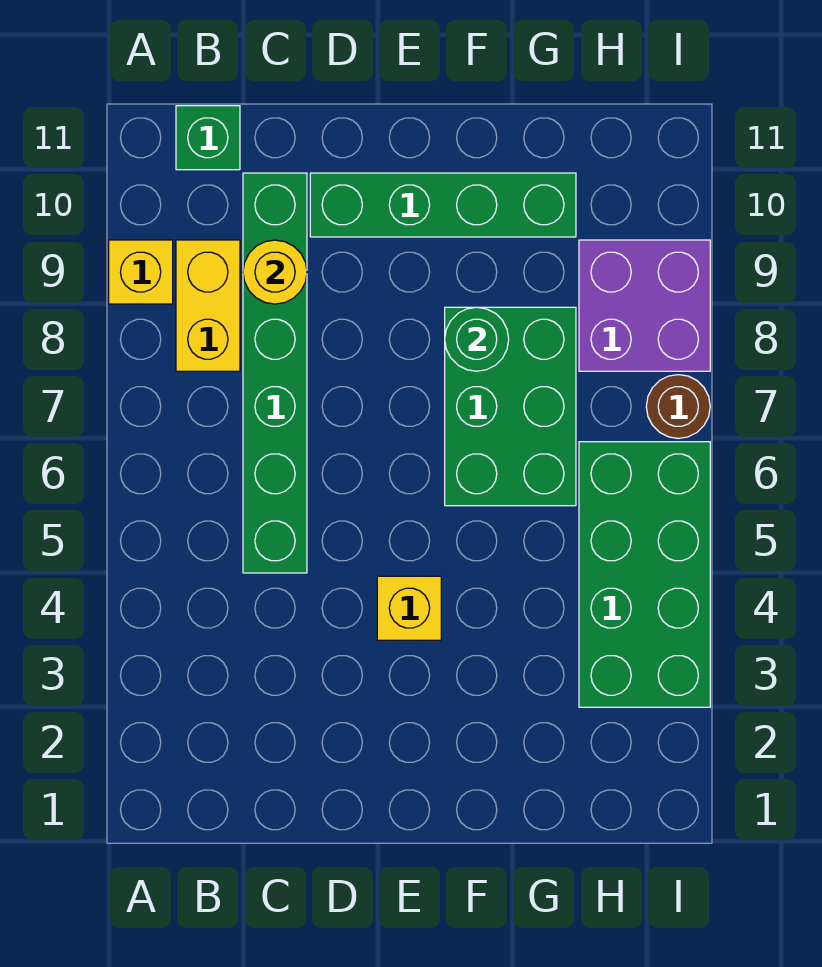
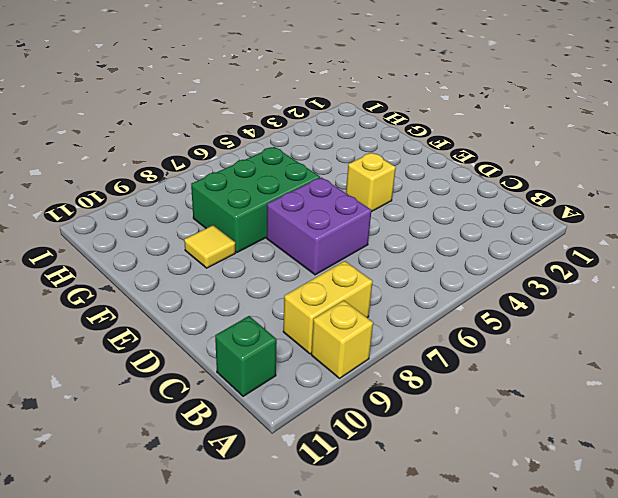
purple 2x2 brick [267,177,372,275] -> purple 2x2 brick moved to [579,240,710,371]
yellow 1x1 tile [184,225,235,268] -> none
none -> green 1x6 brick [243,173,307,573]
none -> green 1x4 brick [310,173,576,237]
none -> green 2x4 brick [579,442,710,707]

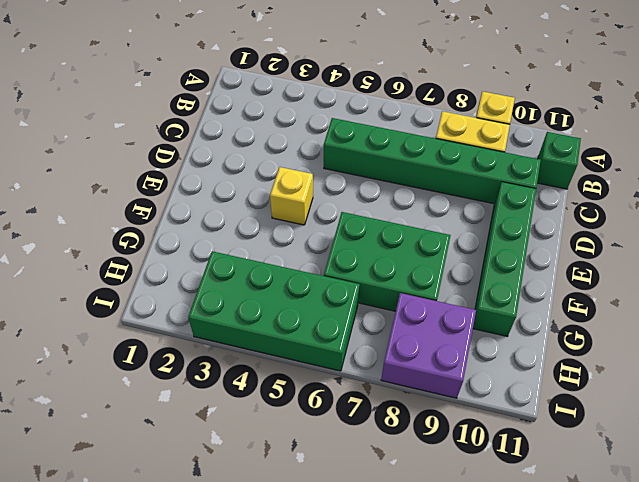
none -> brown 1x1 round brick [646,375,710,439]
none -> yellow 1x1 round brick [243,240,307,304]
none -> green 1x1 round brick [445,307,509,371]

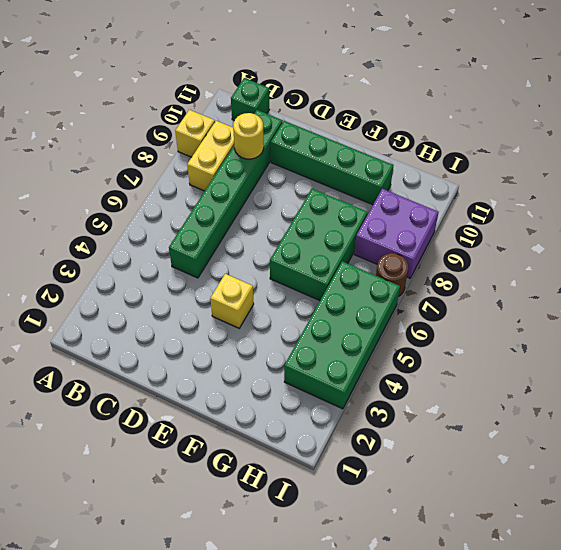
none -> green 1x1 round brick [445,307,509,371]

